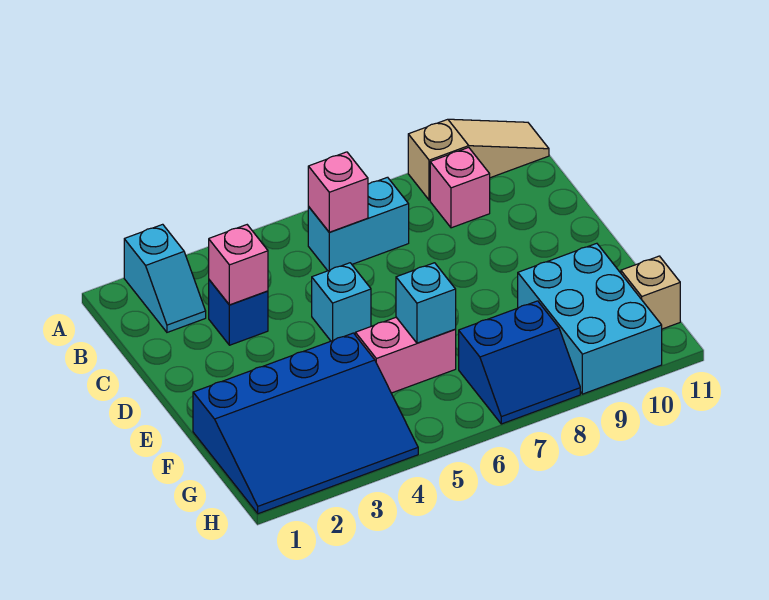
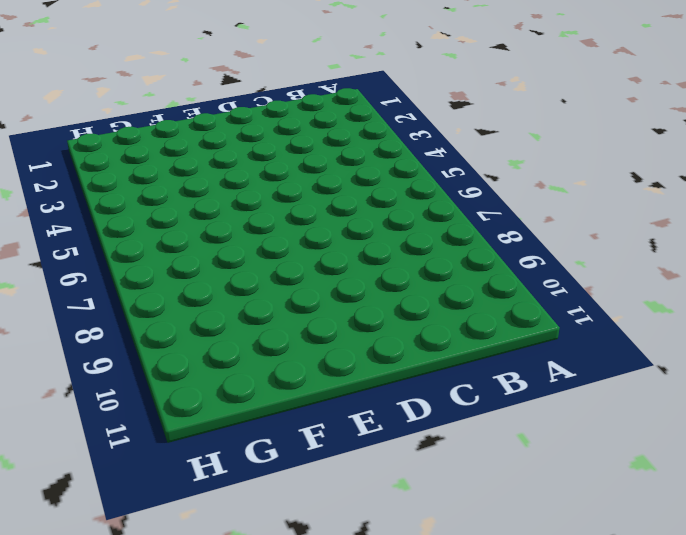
none -> cyan 1x2 slope [124,224,206,332]
none -> tan 1x3 slope [408,119,549,200]
none -> cyan 1x2 brick [308,177,409,271]

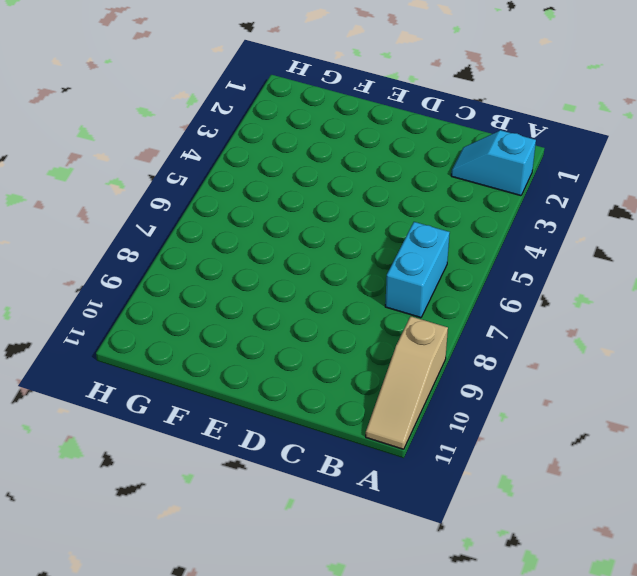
none -> pink 1x1 brick [430,147,490,228]
none -> blue 1x1 brick [209,280,268,345]
none -> cyan 1x1 brick [312,263,371,341]

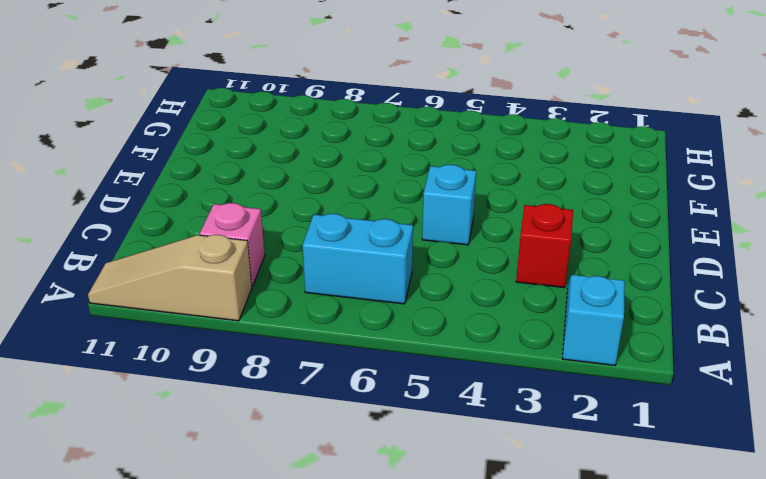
red 1x1 brick [516,204,573,288] -> blue 1x1 brick [209,280,268,345]
none -> blue 3x4 slope [193,333,418,514]
none -> pink 1x2 brick [355,317,456,393]
none -> cyan 2x3 brick [518,243,662,394]

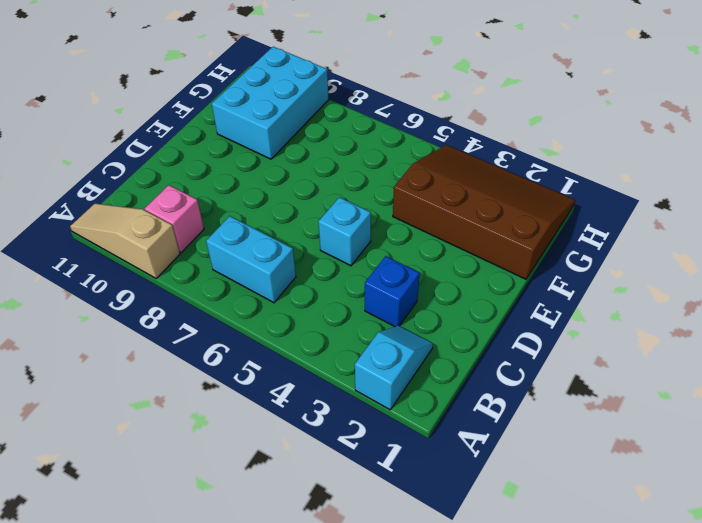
brown 3x4 slope [393,145,575,279] -> blue 3x4 slope [193,333,418,514]
none -> pink 1x2 brick [355,317,456,393]
none -> blue 2x2 slope [459,301,580,424]
none -> tan 1x1 brick [621,256,680,329]

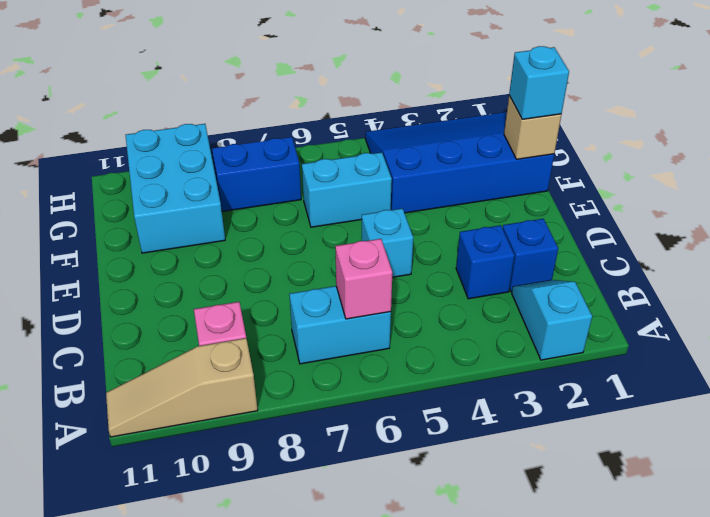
blue 1x1 brick [503,219,558,292] -> none
tan 1x1 brick [504,96,561,159] -> tan 1x1 brick moved to [621,256,680,329]
cyan 1x1 brick [509,46,569,119] -> cyan 1x1 brick moved to [396,263,456,343]
cyan 1x2 brick [302,152,392,227] -> pink 1x2 brick [355,317,456,393]
none -> pink 1x1 brick [209,225,268,305]

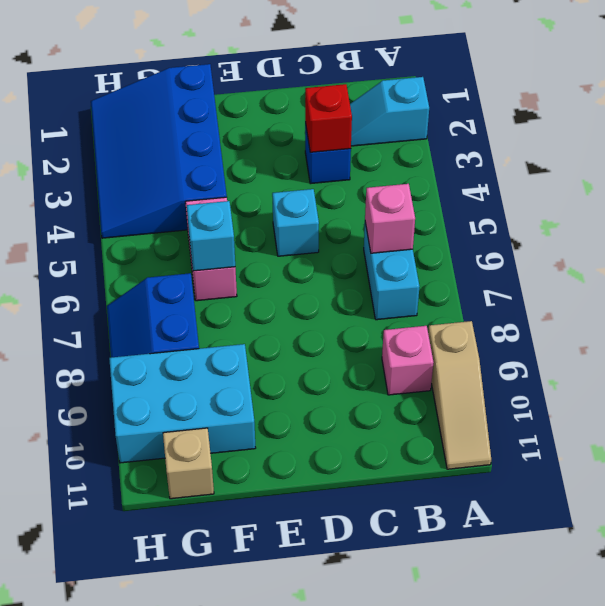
red 1x1 brick [305,84,352,152] -> pink 1x1 brick [209,225,268,305]

